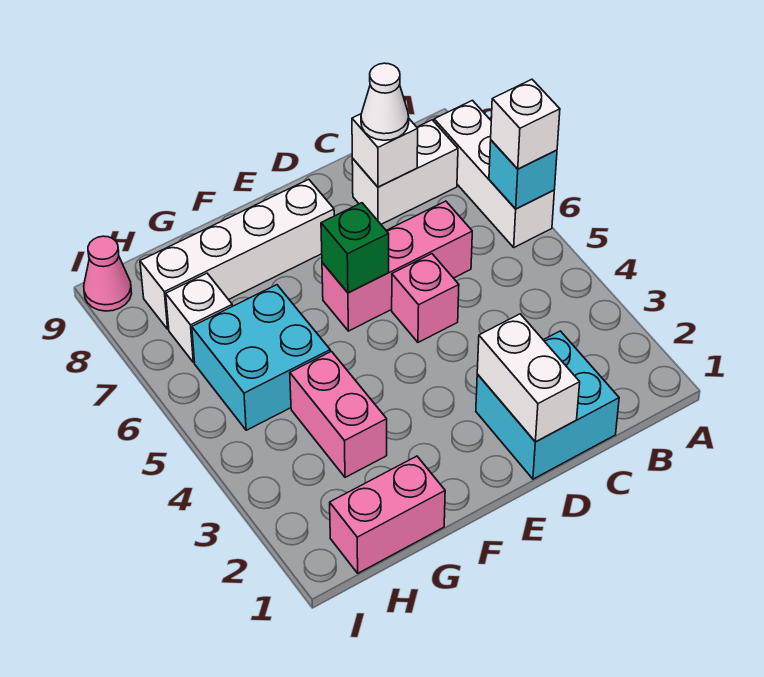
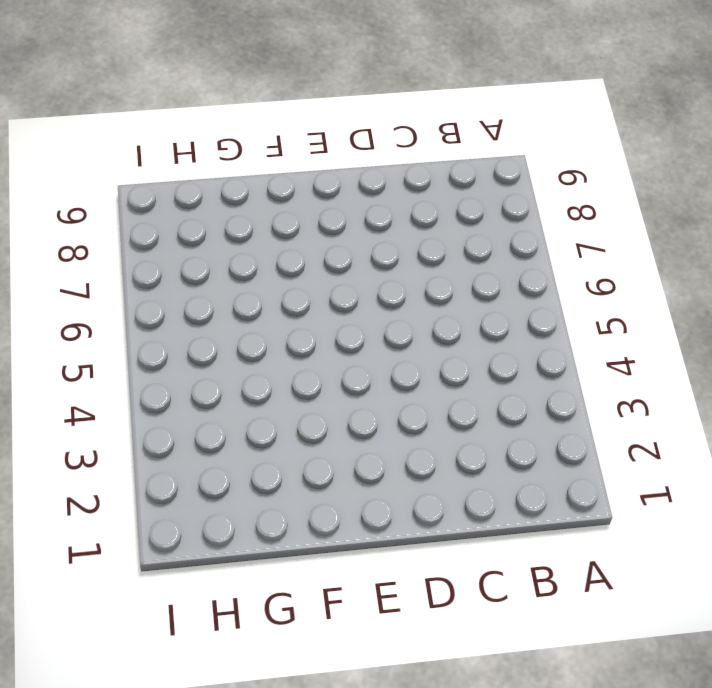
none -> white 1x3 brick [434,100,554,247]
none -> white 1x2 brick [352,120,458,224]
none -> cyan 2x2 brick [476,331,619,479]

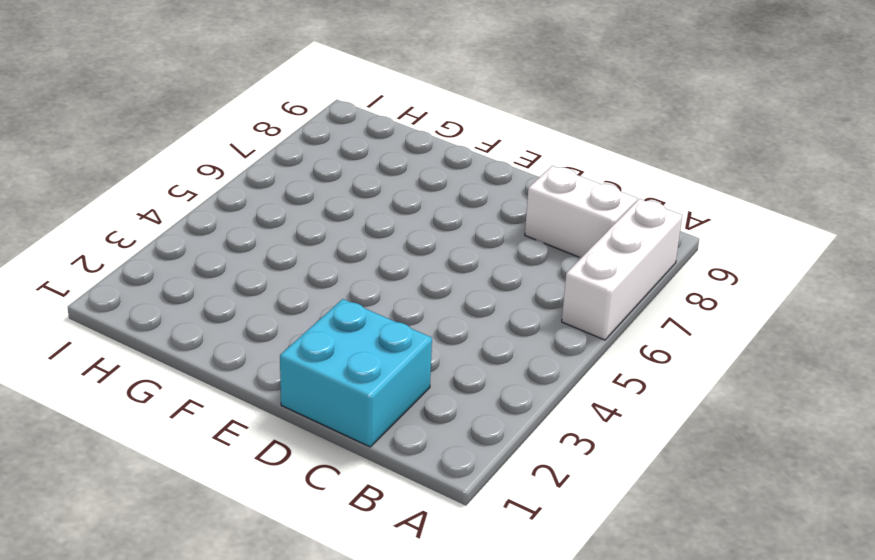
none -> pink 1x3 brick [322,201,472,331]
none -> pink 1x1 brick [392,254,459,342]
none -> white 1x4 brick [140,179,334,329]

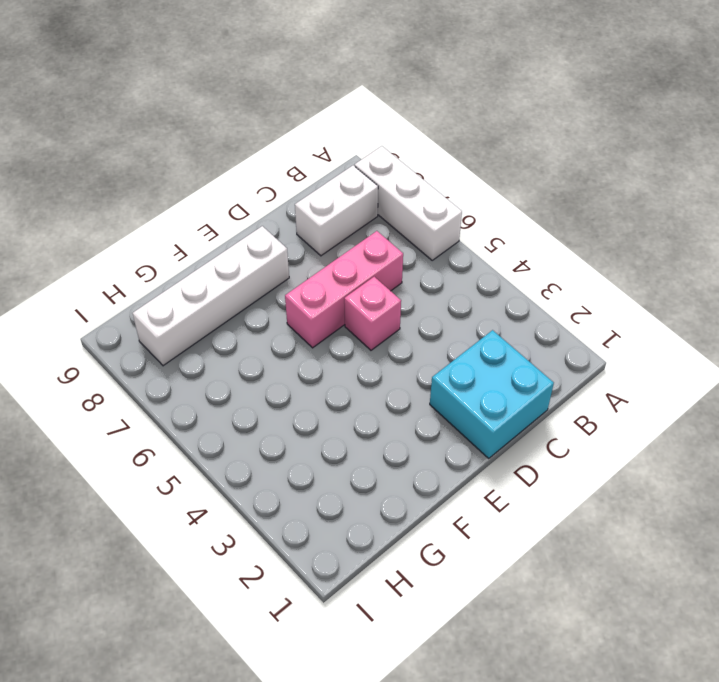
none -> pink 1x2 brick [330,456,445,573]
none -> pink 1x2 brick [290,351,387,477]
none -> cyan 2x2 brick [192,285,330,430]

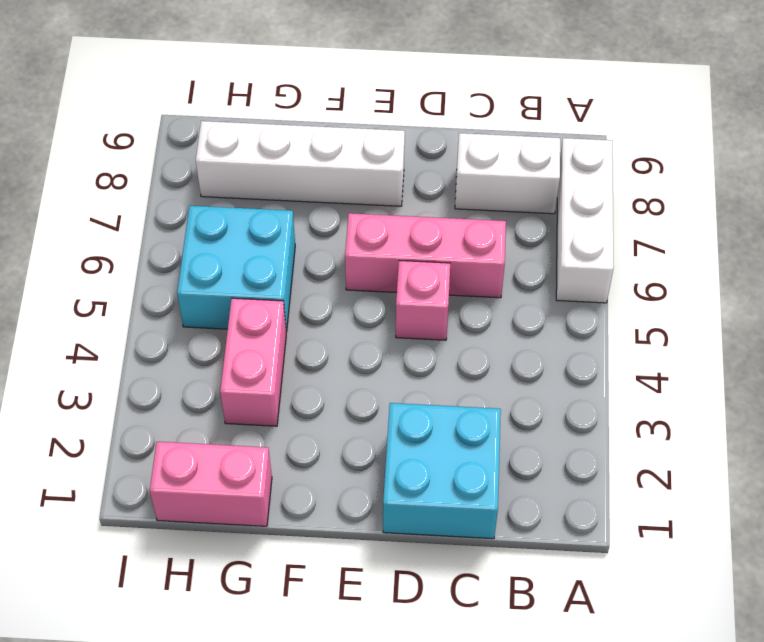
none -> white 1x1 brick [166,273,232,363]
none -> pink 1x1 cone [84,236,132,311]
none -> cyan 1x1 brick [489,140,557,209]

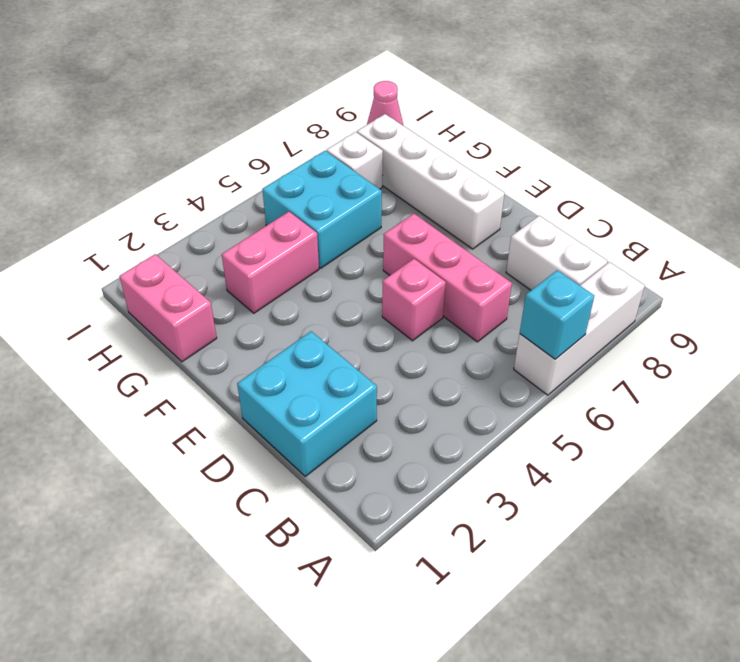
none -> white 1x1 brick [352,114,418,187]
none -> white 1x2 brick [477,314,580,442]
none -> green 1x1 brick [321,203,389,293]

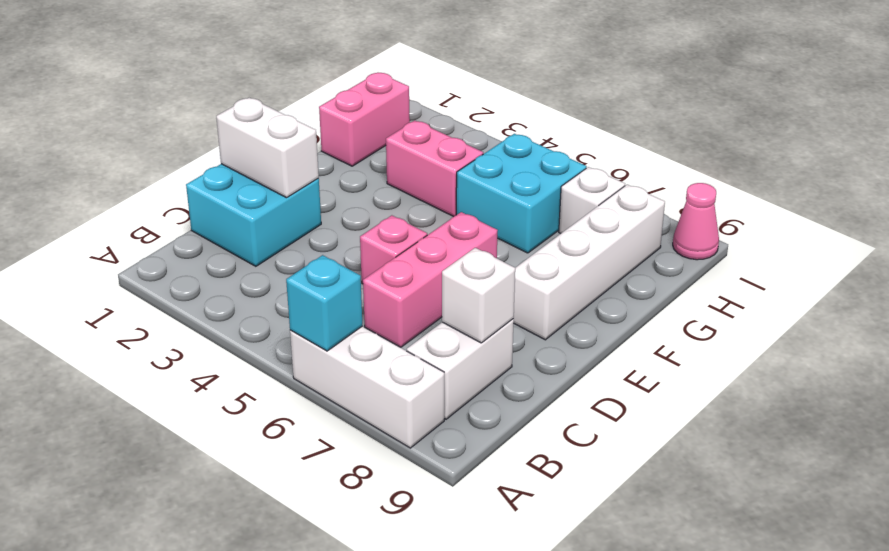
none -> green 1x1 brick [321,203,389,293]
none -> white 1x1 brick [491,79,560,169]
none -> white 1x1 cone [361,63,409,140]

